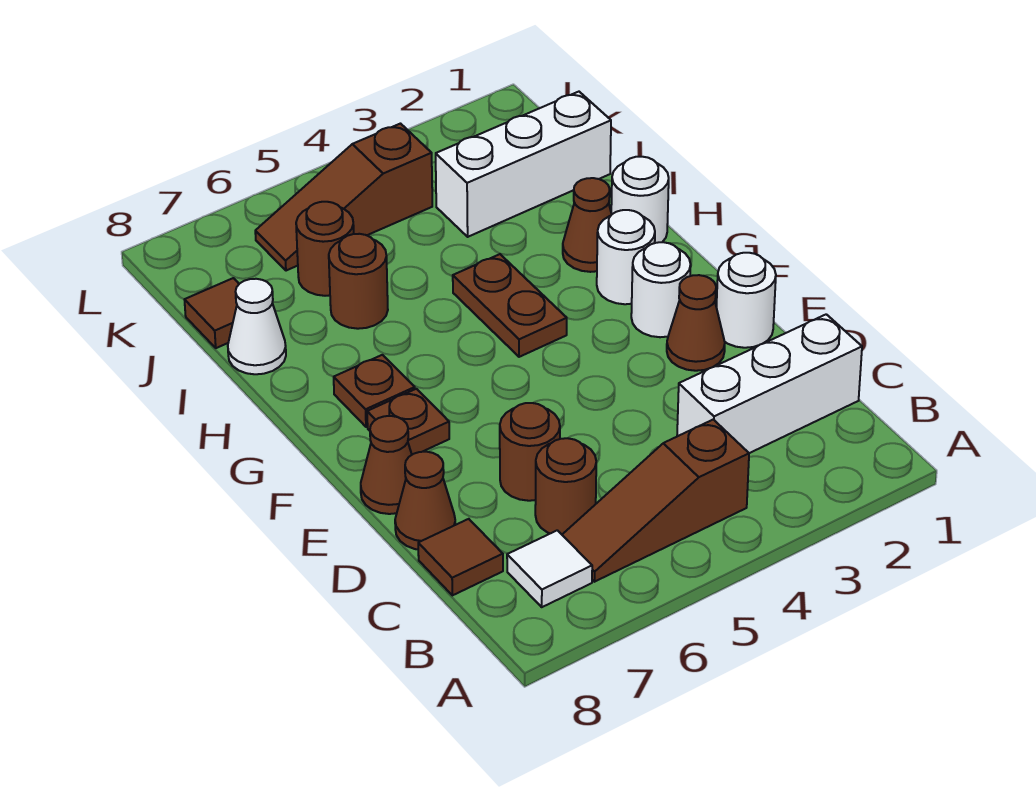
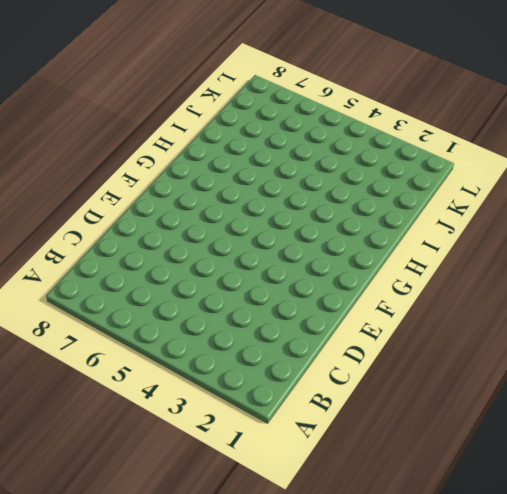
none -> brown 1x3 slope [562,420,749,582]
none -> white 1x1 tile [507,530,592,607]
none -> white 1x3 brick [677,314,862,453]

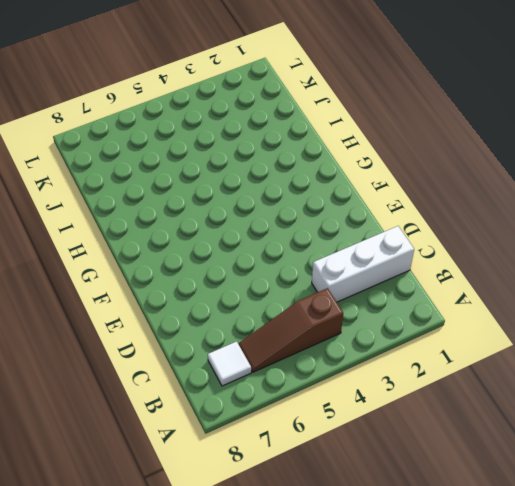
none -> brown 1x1 round brick [535,438,596,534]
none -> brown 1x1 tile [418,519,503,595]
none -> brown 1x1 round brick [500,403,560,501]

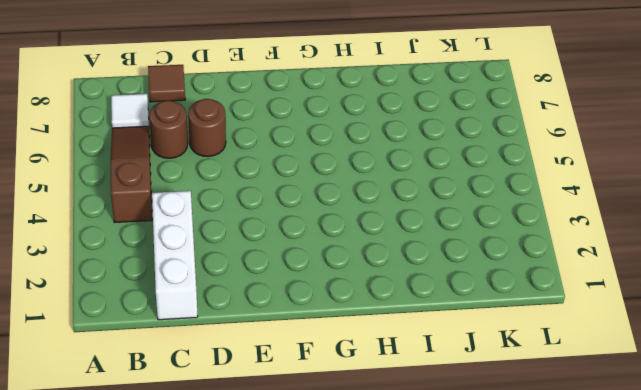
none -> brown 1x1 cone [395,452,455,549]
none -> white 1x1 round brick [716,253,776,348]
none -> brown 1x1 cone [667,275,725,371]

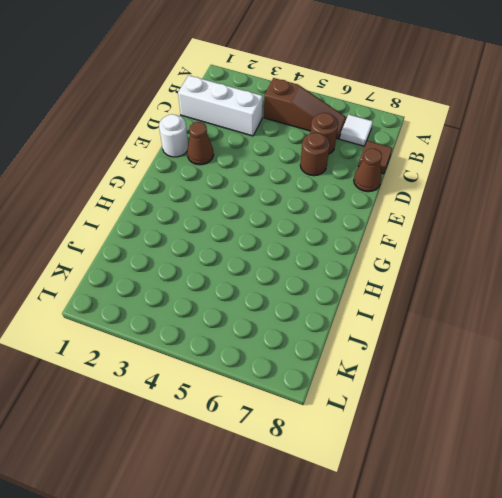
none -> brown 1x1 cone [361,416,412,514]
none -> white 1x1 round brick [631,242,691,337]
none -> brown 1x1 plate [367,389,449,455]

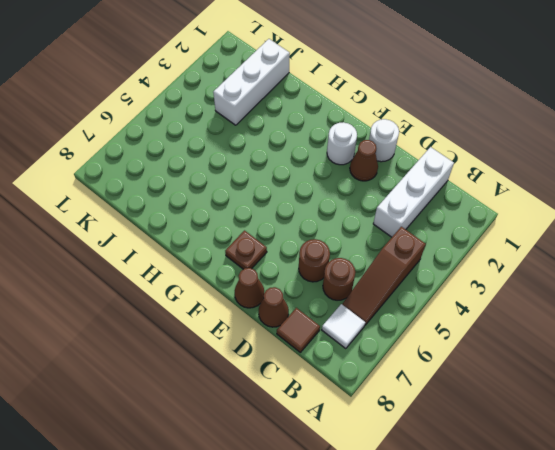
none -> white 1x1 round brick [597,210,655,304]
none -> brown 1x2 plate [453,254,567,357]
none -> brown 1x1 plate [334,355,415,427]

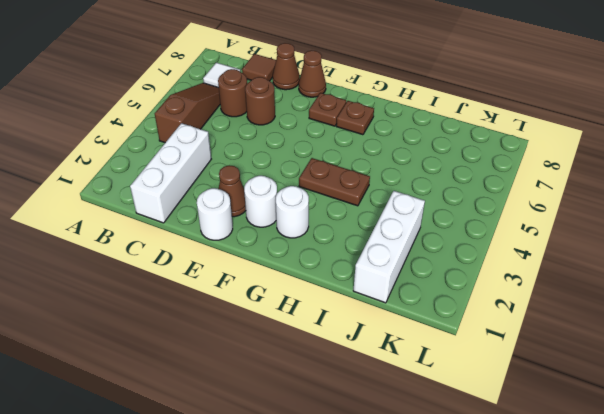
none -> white 1x1 round brick [611,157,669,243]
none -> brown 1x1 cone [563,178,612,272]
none -> brown 1x1 round brick [329,234,388,329]

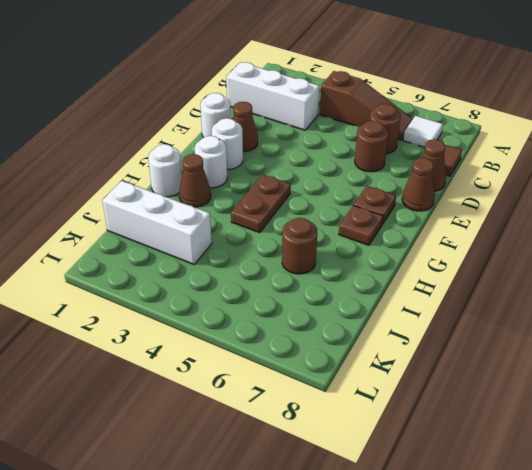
none -> white 1x1 cone [228,279,286,374]
none -> brown 1x1 round brick [296,202,354,296]
none -> brown 1x1 tile [184,278,239,348]

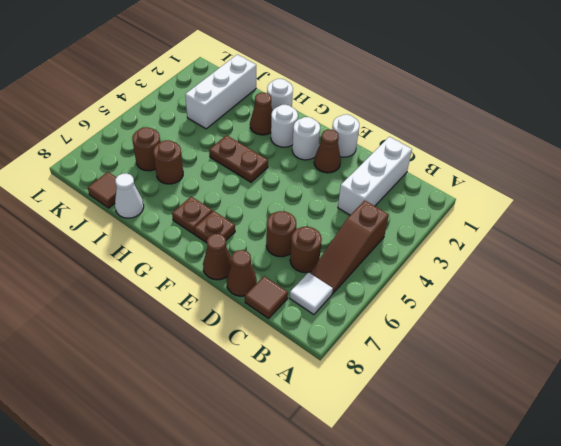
none -> brown 1x3 slope [255,124,432,271]

